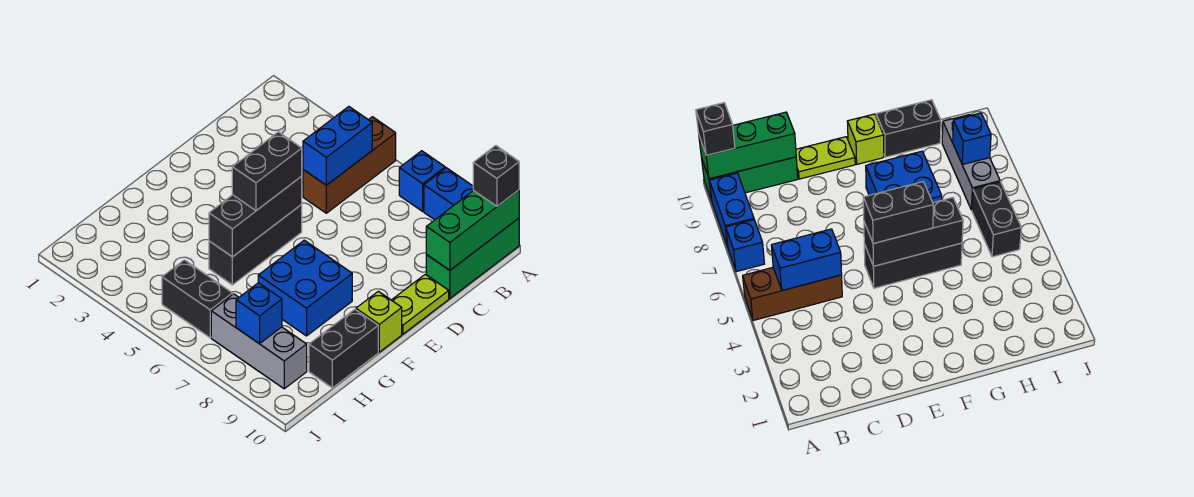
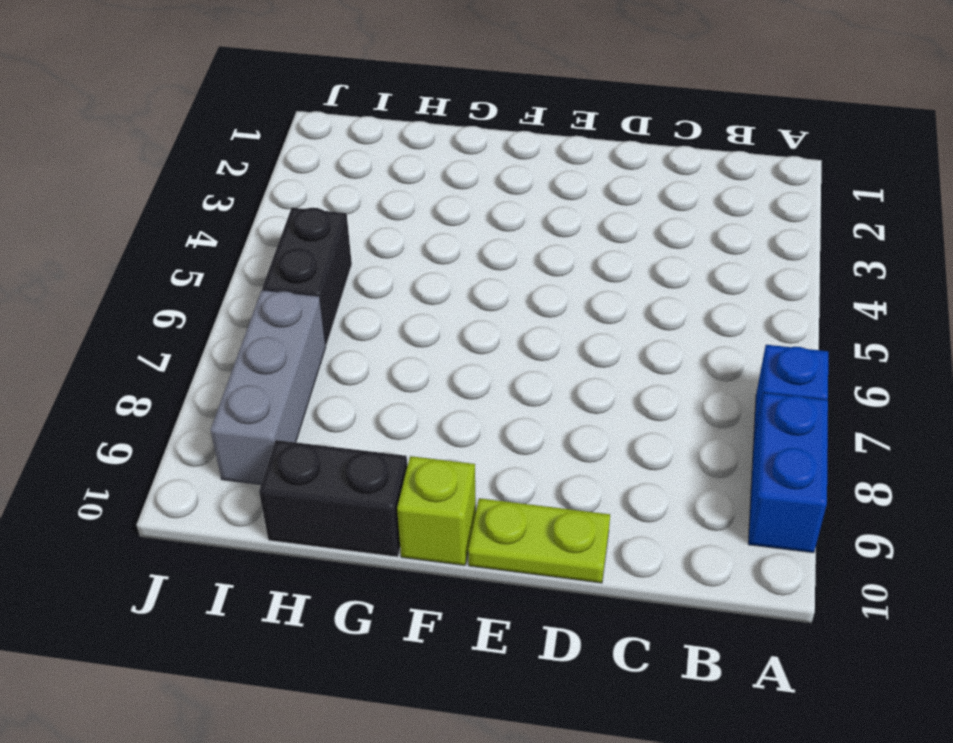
none -> brown 1x3 brick [303,117,396,213]
none -> green 1x3 brick [426,218,519,298]
none -> black 1x3 brick [209,205,302,285]

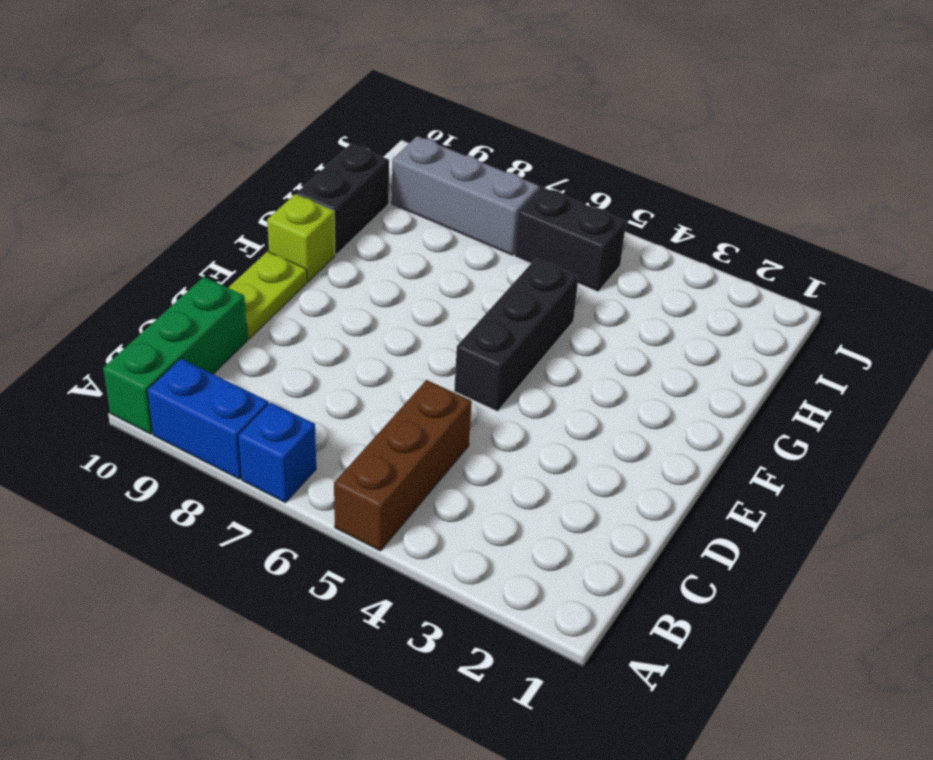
none -> blue 2x2 brick [258,240,352,336]
none -> green 1x3 brick [426,190,519,270]
none -> blue 1x2 brick [303,107,372,185]

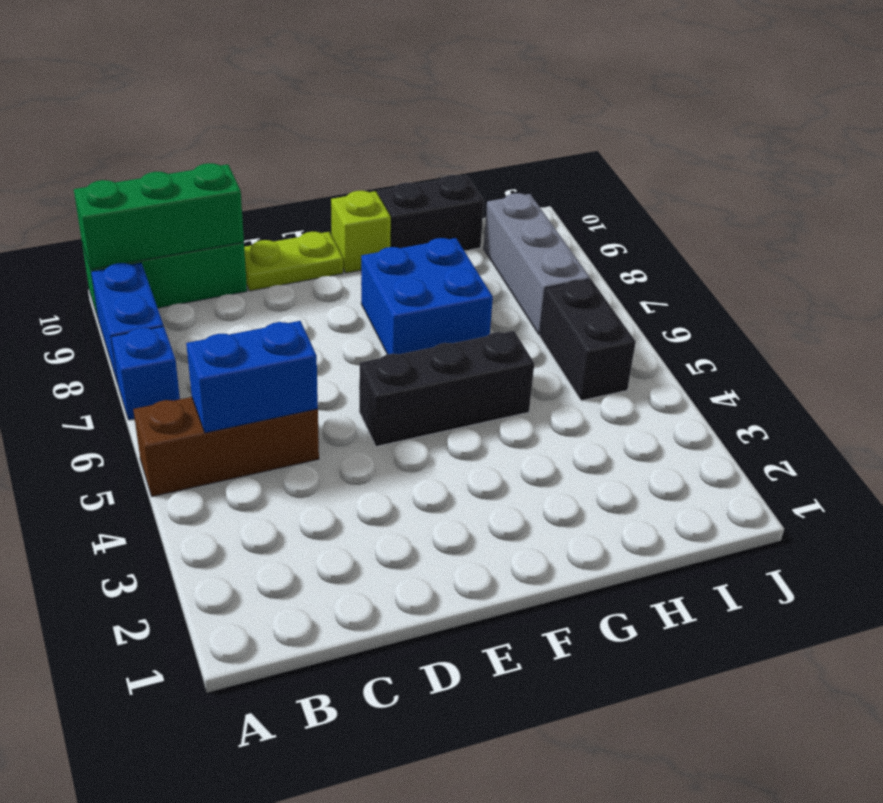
none -> black 1x3 brick [209,176,302,257]
none -> blue 1x1 brick [236,283,282,344]
none -> black 1x1 brick [473,146,519,206]

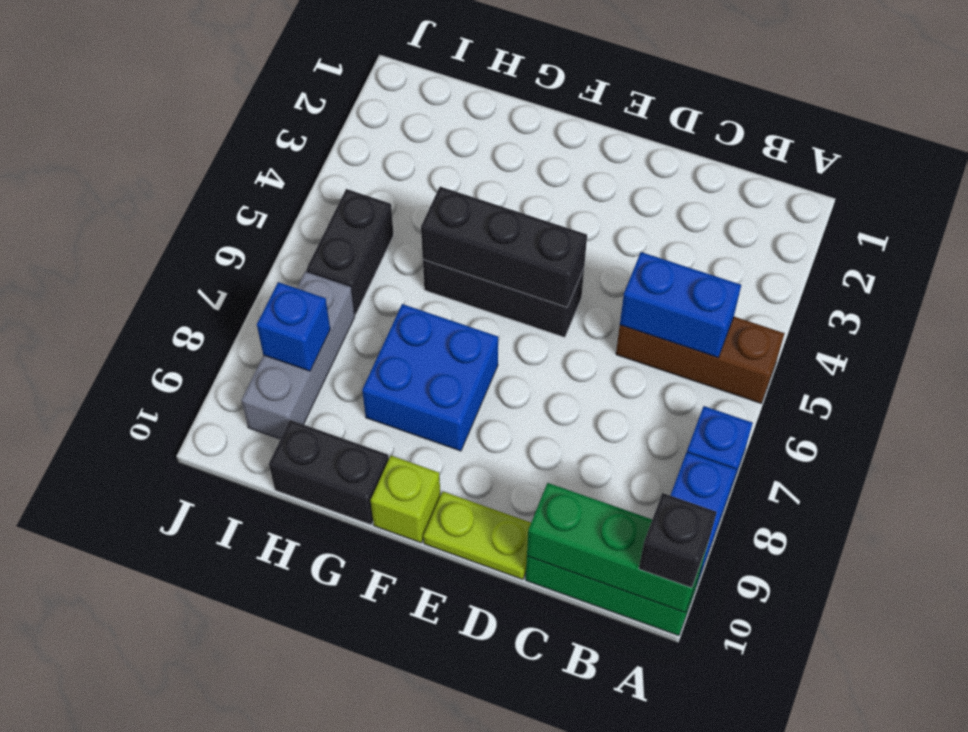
none -> black 1x2 brick [232,132,302,211]

